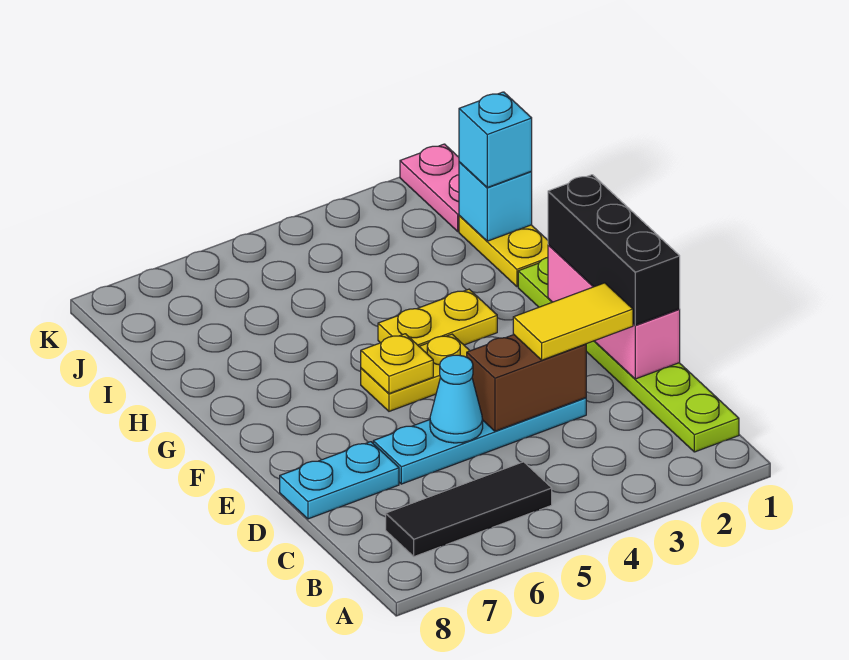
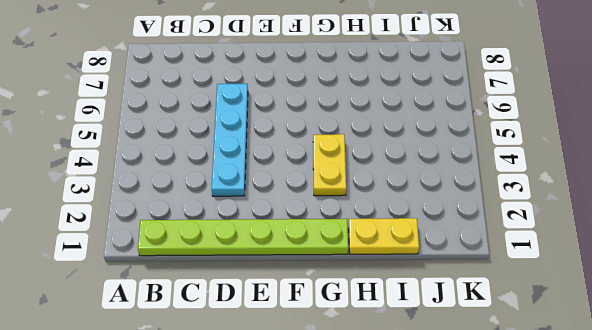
none -> black 1x3 tile [386,462,552,557]
none -> cyan 1x2 plate [280,442,399,519]
none -> yellow 1x2 plate [361,334,470,411]

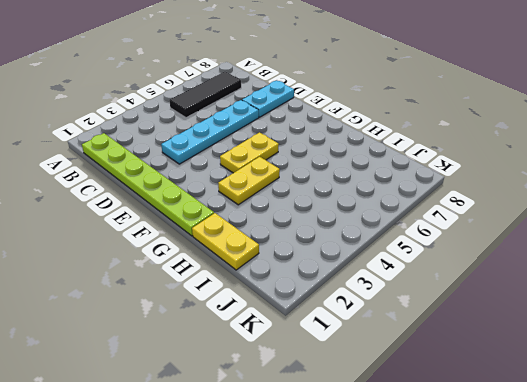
none -> pink 1x2 plate [400,144,459,231]
none -> pink 1x3 brick [548,245,680,379]
none -> brown 1x2 brick [467,335,586,431]

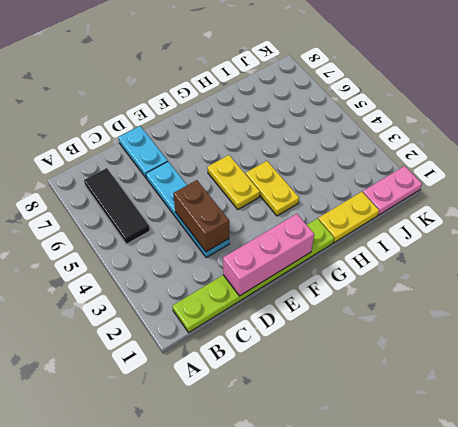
none -> cyan 1x1 cone [430,355,483,443]
none -> yellow 1x1 plate [361,334,433,394]
none -> cyan 1x1 brick [459,162,532,241]

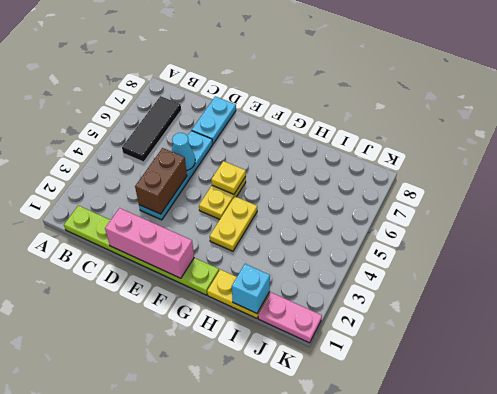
none -> black 1x3 brick [548,175,680,325]
none -> yellow 1x2 tile [513,283,633,360]
none -> cyan 1x1 brick [459,92,532,188]

